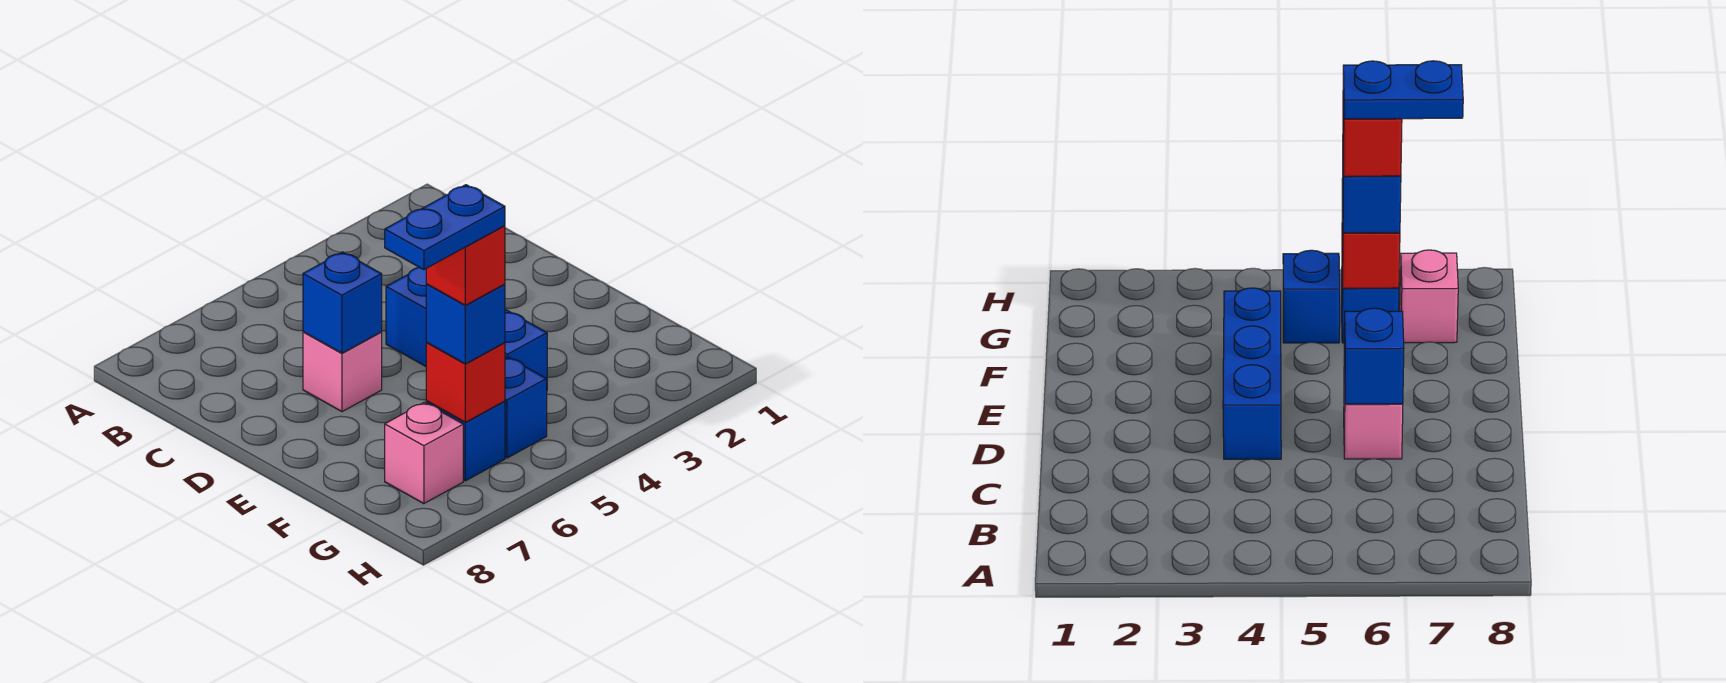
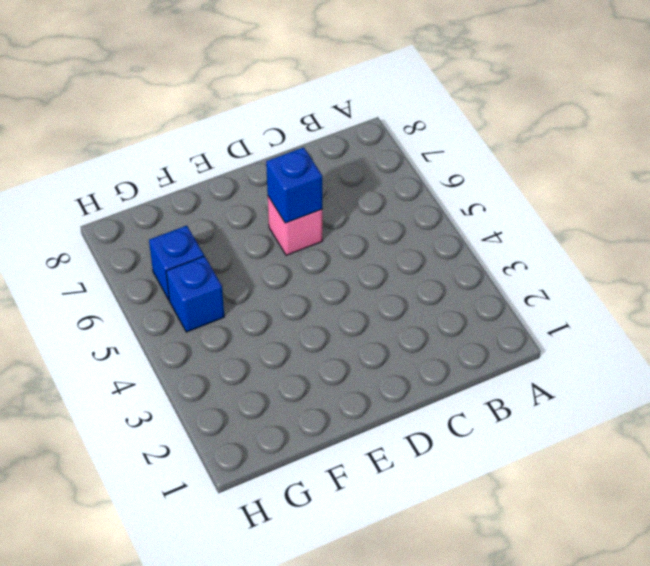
none -> blue 1x3 brick [386,267,547,379]
none -> pink 1x1 brick [385,402,463,504]

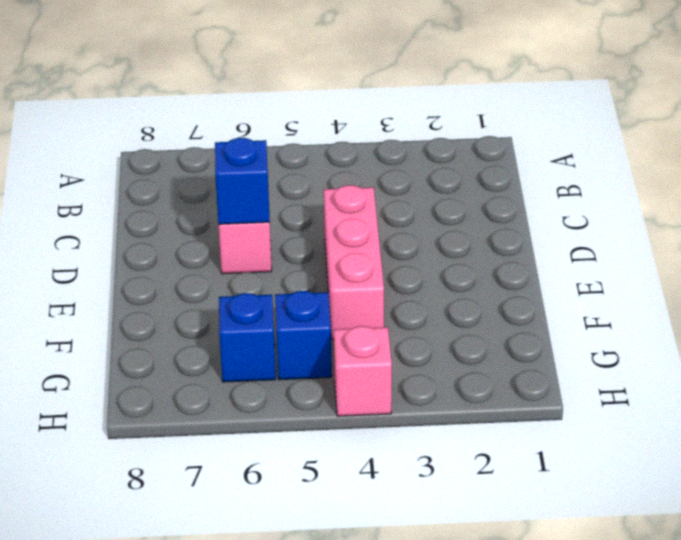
pink 1x3 brick [324,185,384,340] -> blue 1x3 brick [386,267,547,379]
pink 1x1 brick [334,326,392,416] -> pink 1x1 brick moved to [385,402,463,504]
none -> red 1x1 brick [426,343,505,422]
none -> blue 1x1 brick [426,284,505,364]

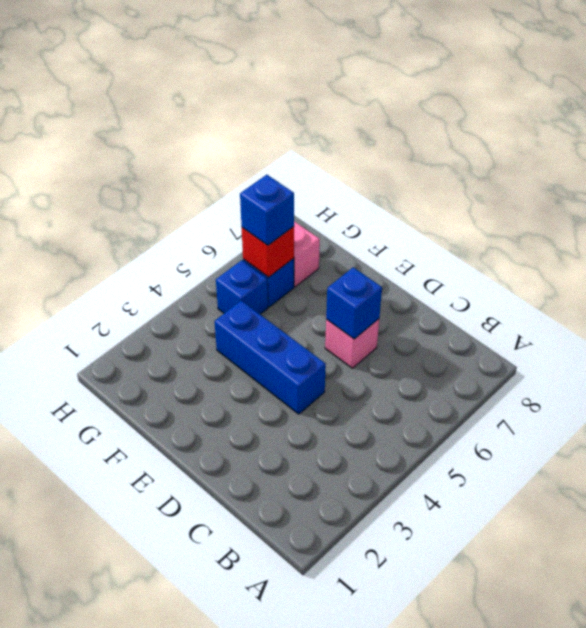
none -> red 1x1 brick [426,226,505,305]
none -> blue 1x2 plate [385,185,505,270]

